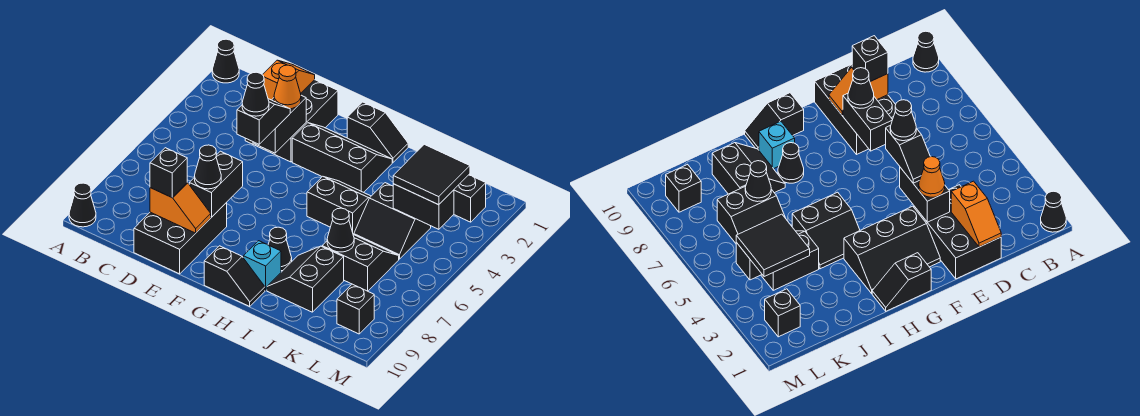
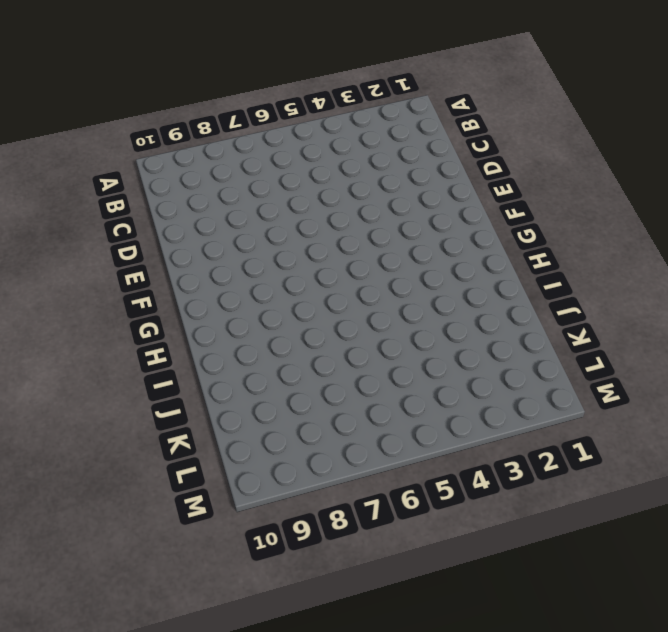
none -> black 1x1 cone [212,39,239,83]
none -> black 1x1 cone [69,183,96,227]
none -> black 2x3 brick [245,80,338,162]

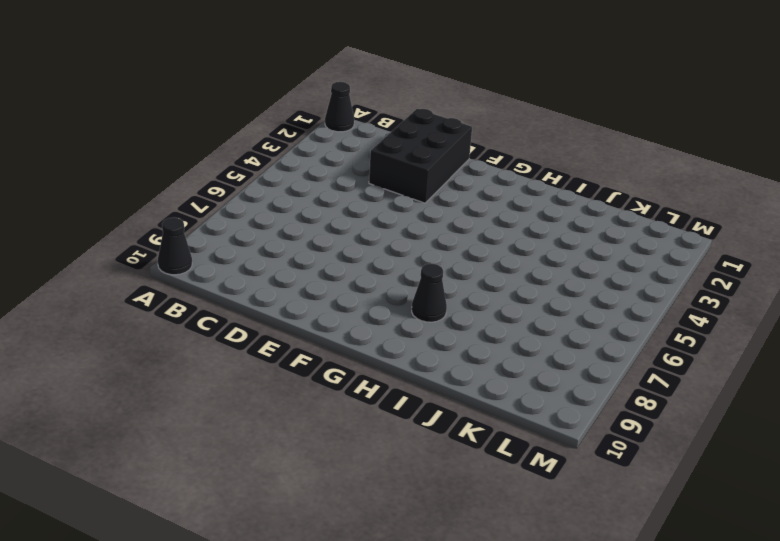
none -> black 2x3 brick [134,203,227,274]
none -> black 2x3 slope [292,123,392,192]
none -> black 1x2 slope [347,102,408,163]

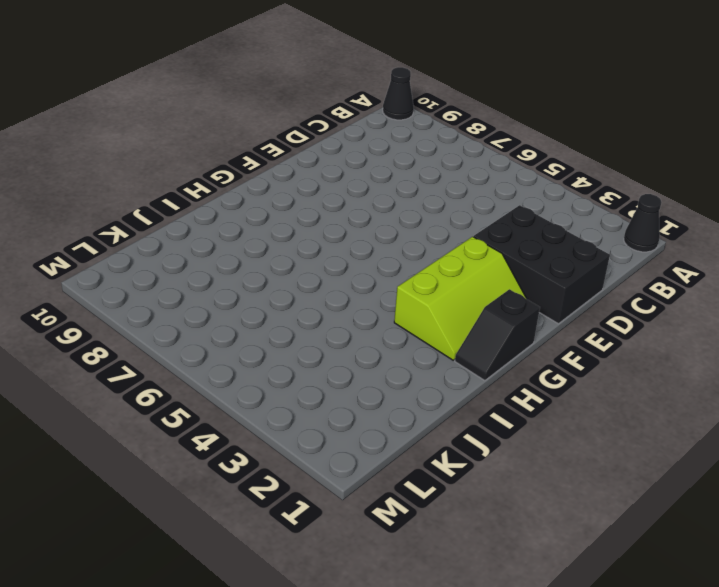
lime 2x3 slope [394,237,527,360] -> black 2x3 slope [292,123,392,192]
none -> black 2x3 brick [134,203,227,274]
none -> black 1x2 slope [204,246,265,306]
none -> black 2x2 slope [307,176,371,235]

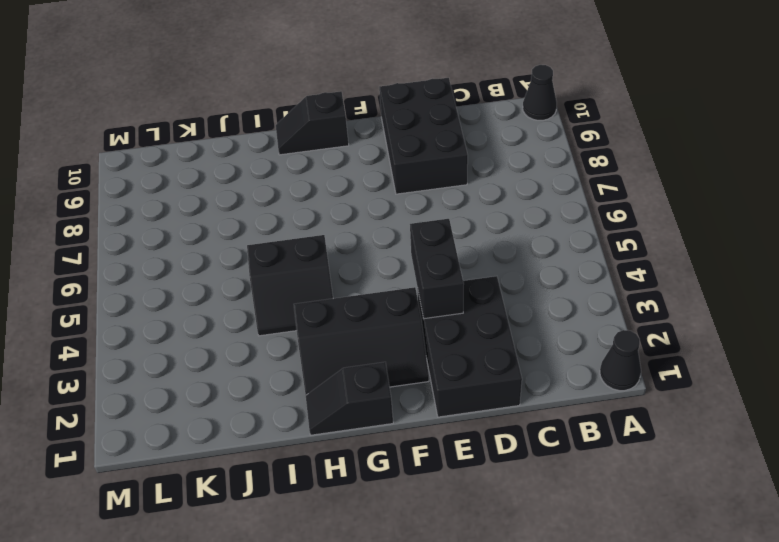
none -> black 1x1 cone [268,227,292,271]
none -> cyan 1x1 brick [243,241,281,290]
none -> black 2x2 slope [267,246,344,312]

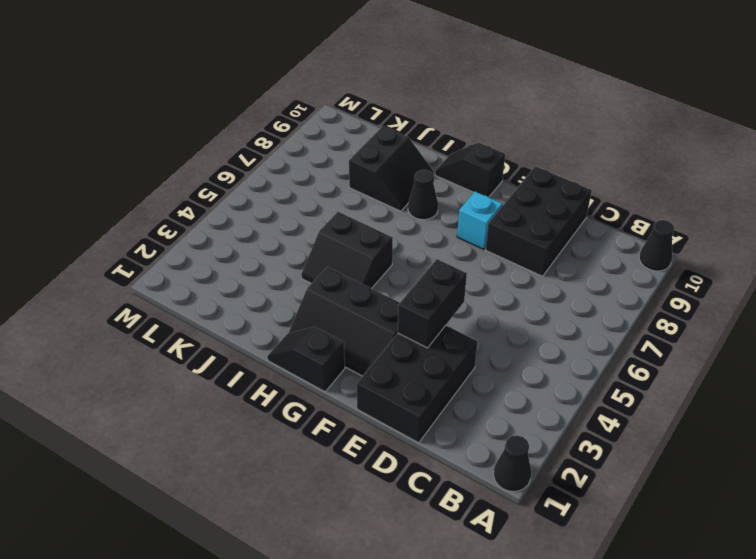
cyan 1x1 brick [457,192,502,249] -> cyan 1x1 brick moved to [243,241,281,290]
none -> black 2x2 slope [354,183,431,259]
none -> black 2x2 slope [322,235,399,291]
none -> black 1x1 brick [454,175,486,222]

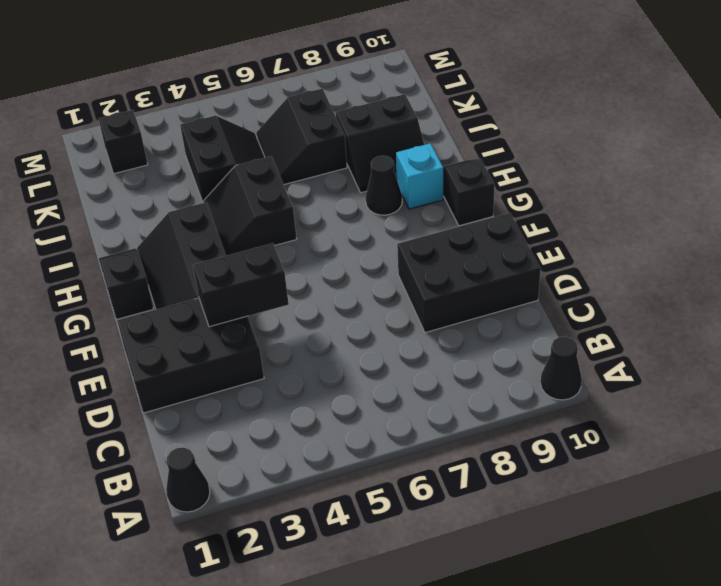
none -> black 1x1 brick [337,284,374,334]
none -> orange 1x2 slope [263,60,315,100]
none -> orange 1x2 slope [150,183,211,233]

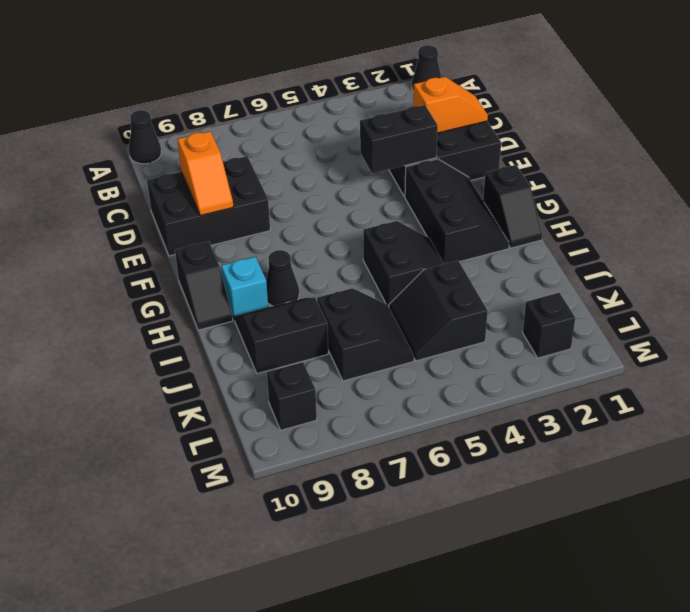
none -> black 1x2 brick [189,151,243,217]
none -> black 1x1 cone [327,208,354,252]
none -> black 1x2 brick [393,184,454,229]

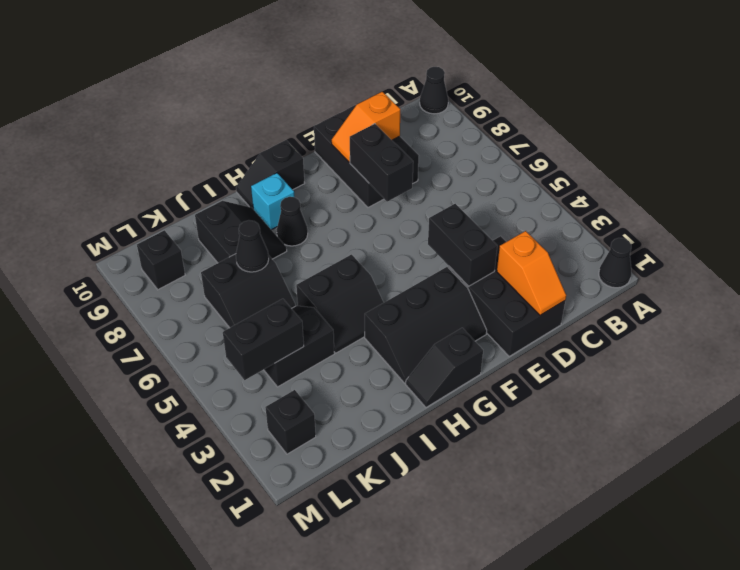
none -> black 1x1 brick [150,148,187,197]
none -> orange 1x1 cone [274,65,301,109]
none -> black 1x2 slope [237,99,290,144]

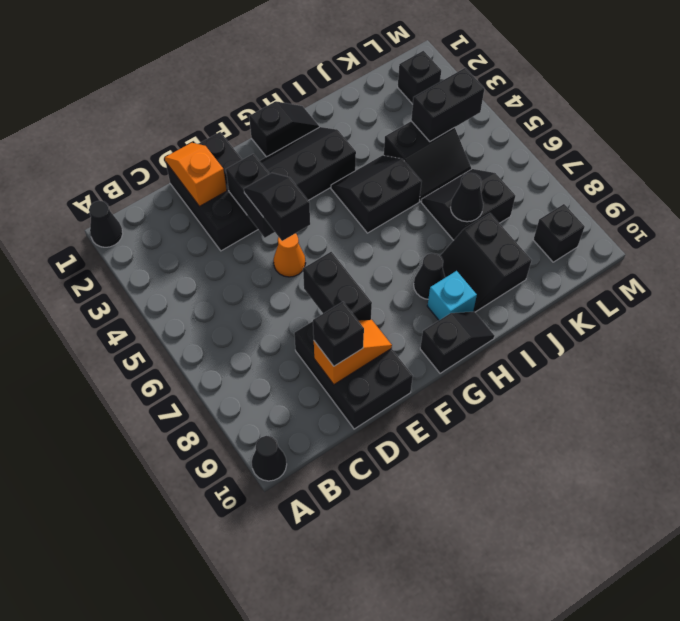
orange 1x1 cone [274,233,306,277] -> orange 1x1 cone moved to [274,65,301,109]
none -> black 1x1 cone [195,145,221,189]
none -> black 2x2 tile [393,144,470,205]
none -> black 1x1 cone [242,72,269,116]

